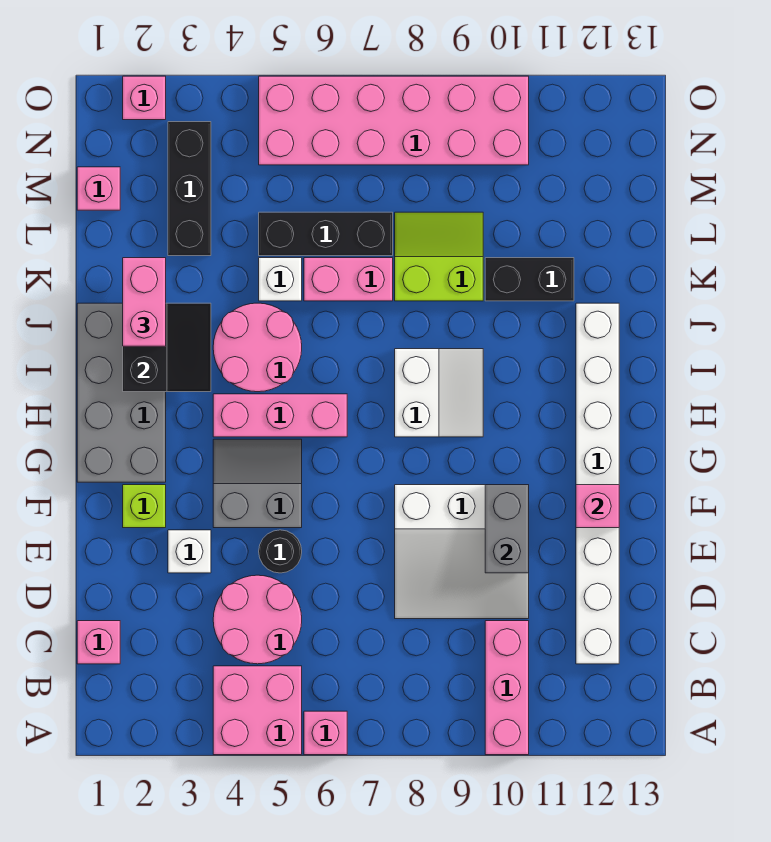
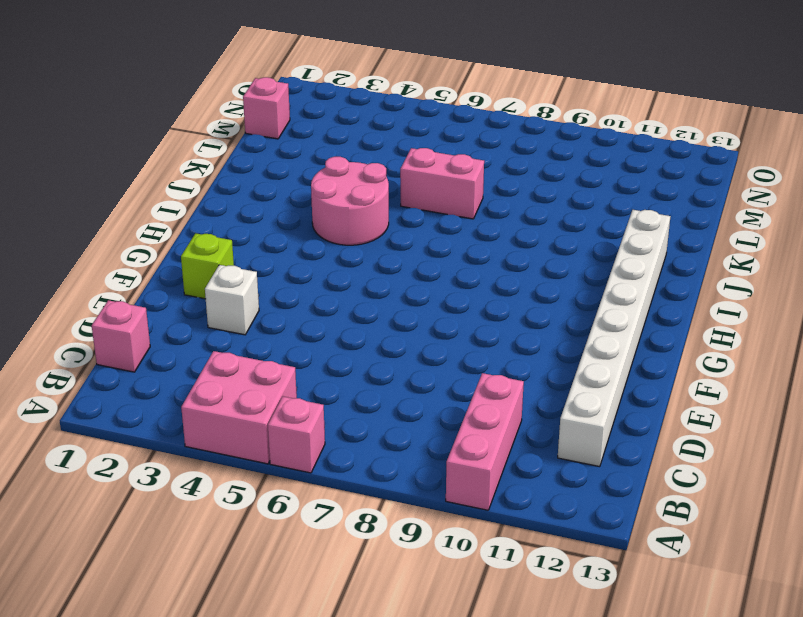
none -> pink 2x2 round brick [213,575,302,664]
none -> white 3x3 slope [395,485,529,619]
none -> black 1x1 round brick [259,530,302,573]

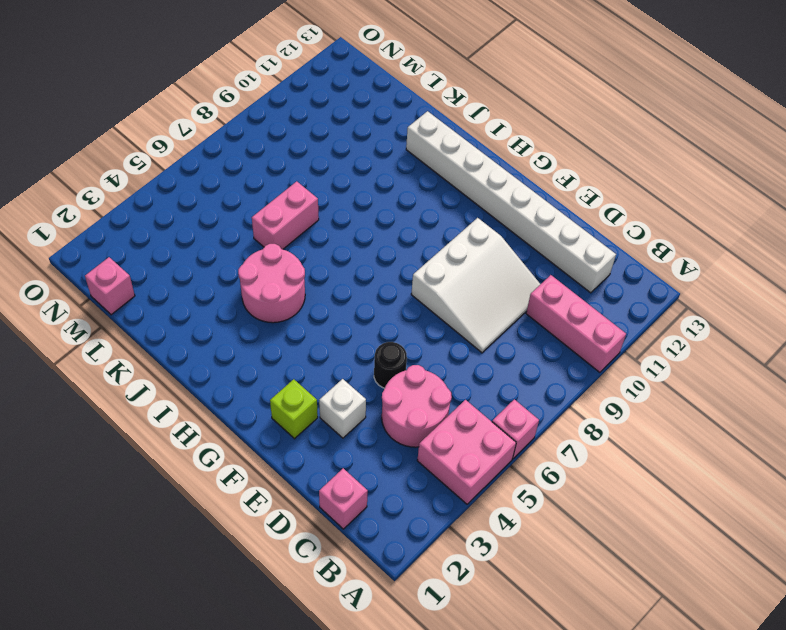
none -> grey 2x2 slope [213,439,302,528]
none -> grey 2x4 brick [77,303,166,482]
none -> pink 1x3 brick [213,394,347,437]

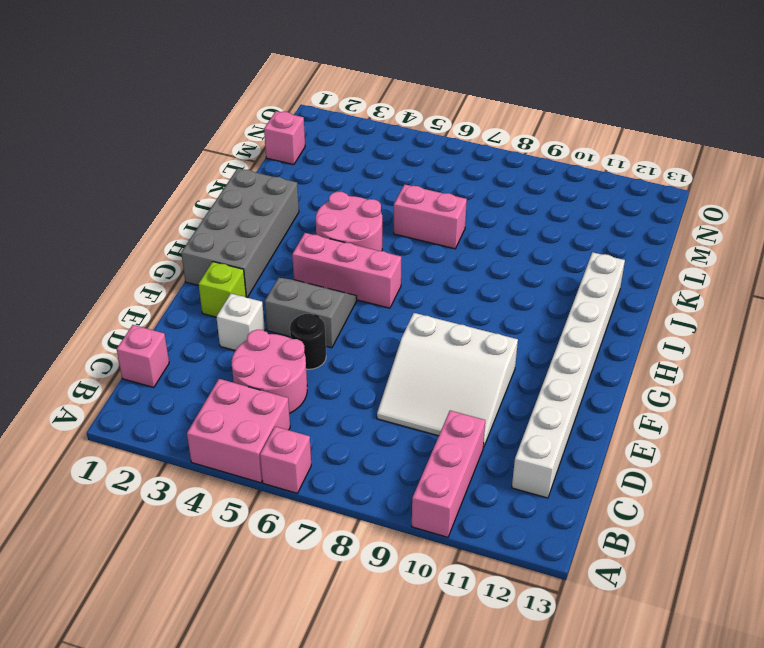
none -> white 2x2 slope [395,349,483,437]
none -> white 1x1 brick [259,258,302,301]
none -> lime 2x2 slope [395,212,483,301]

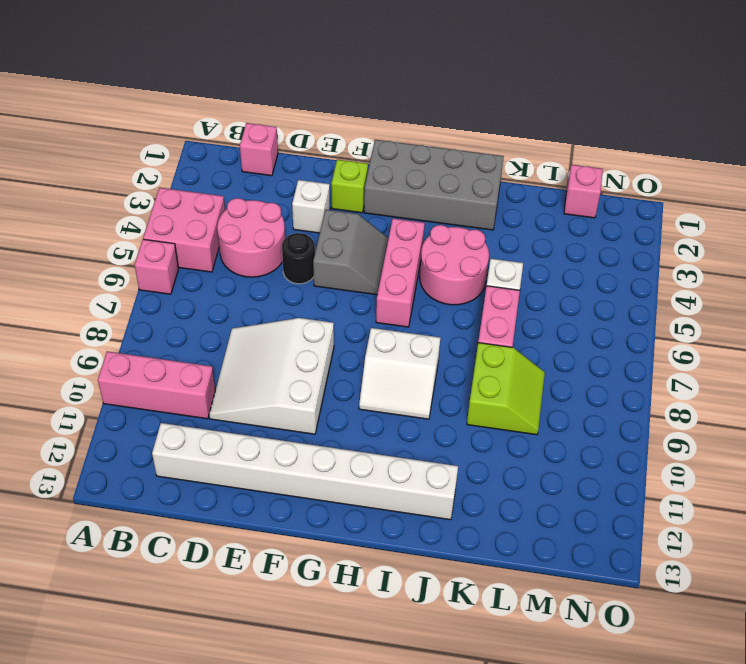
none -> black 1x2 brick [485,258,574,301]
none -> black 1x3 brick [168,122,211,256]
none -> black 1x3 brick [259,212,393,256]

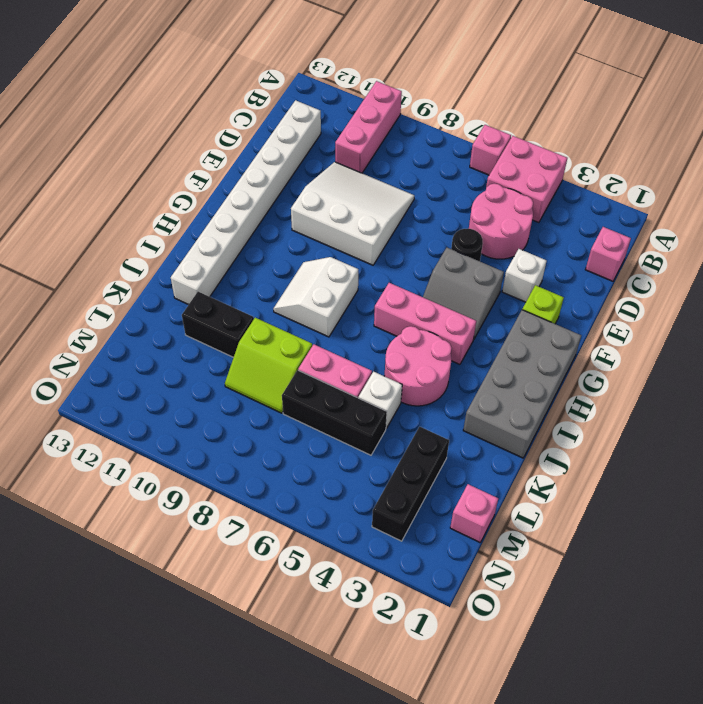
none -> pink 2x6 brick [259,76,529,165]
none -> pink 1x1 brick [123,76,166,120]
none -> grey 1x2 brick [485,485,529,573]

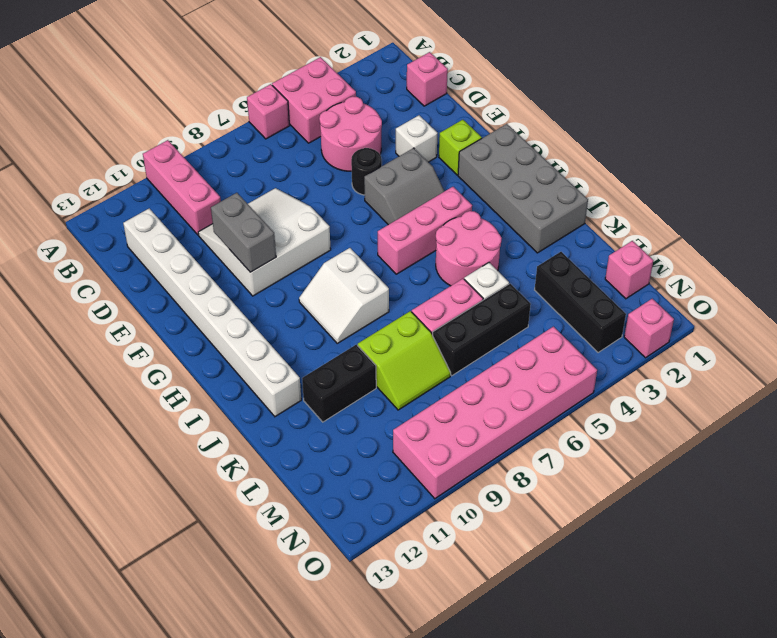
none -> pink 1x1 brick [576,485,619,528]
none -> black 2x2 slope [123,303,211,392]
none -> pink 1x2 brick [123,258,166,346]

